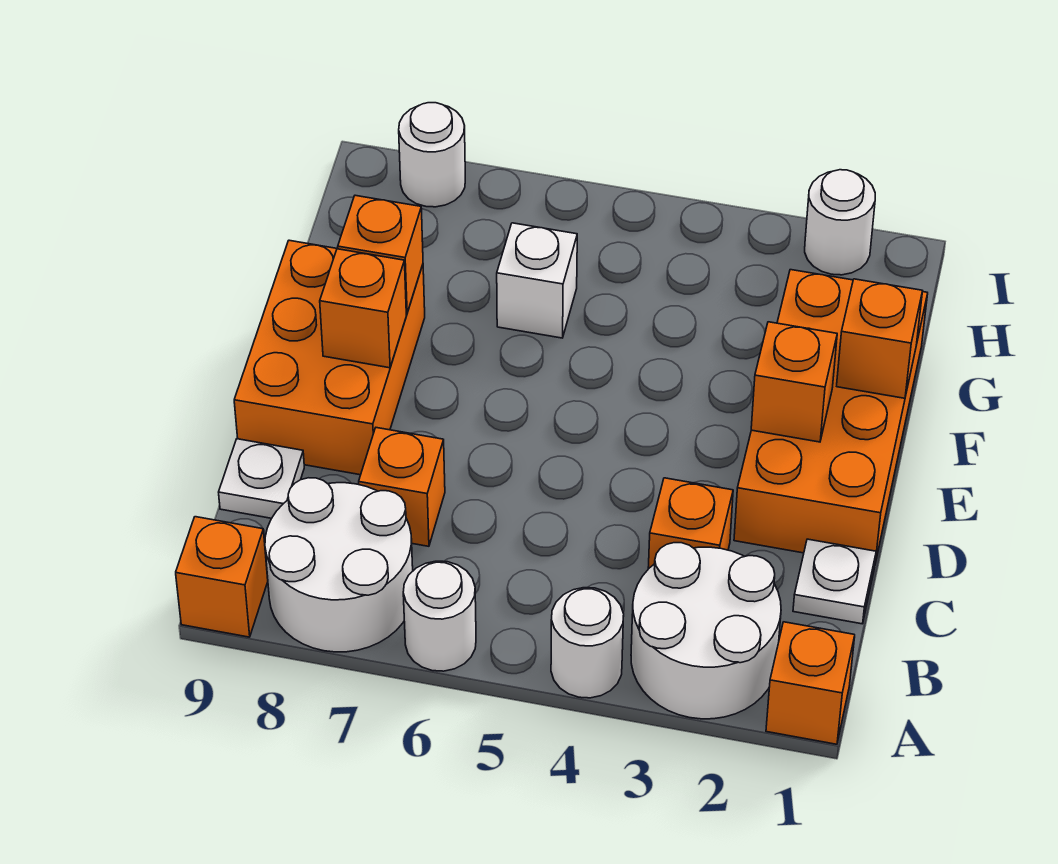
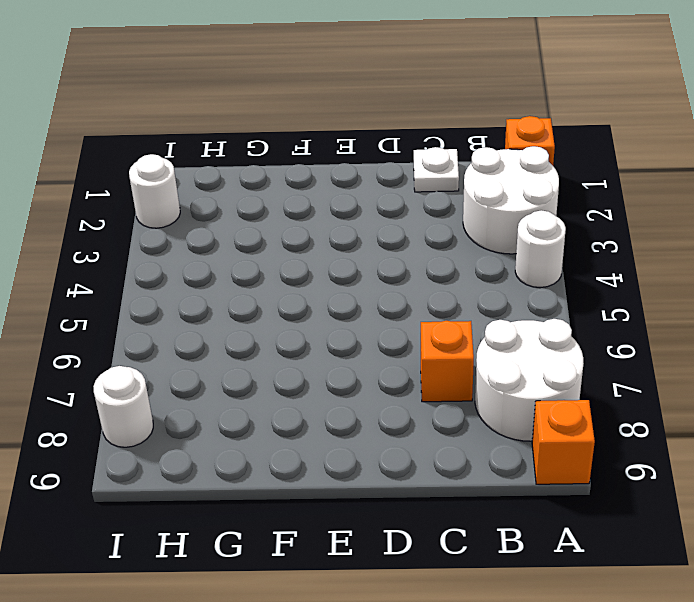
none -> white 1x1 round brick [403,561,476,671]
none -> orange 1x1 brick [648,478,733,569]
none -> white 1x1 plate [219,439,304,518]

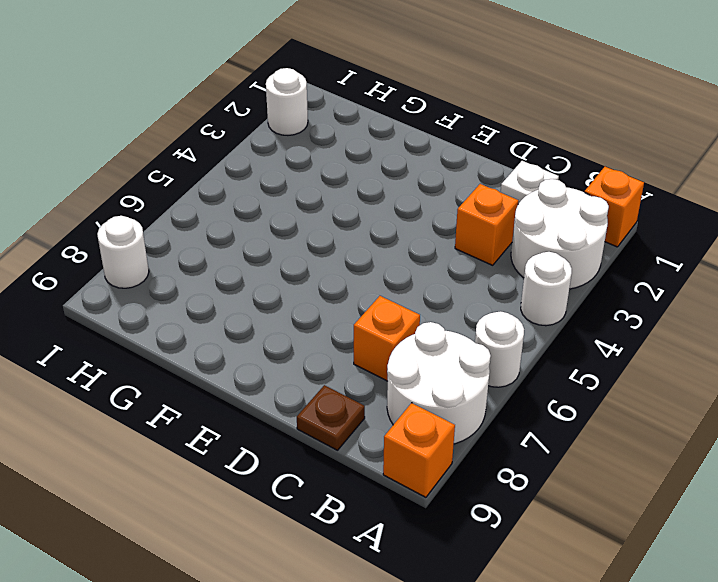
brown 1x1 plate [297,385,365,450] -> white 1x1 plate [219,439,304,518]
none -> orange 2x4 brick [734,270,928,563]
none -> orange 2x3 brick [234,240,425,475]
none -> white 1x1 brick [497,223,577,338]

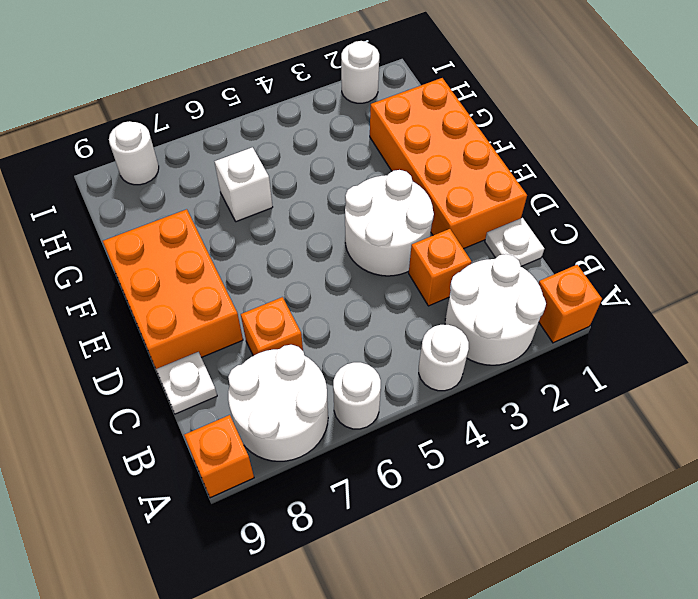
white 2x2 round brick [345,170,434,276] -> none
none -> orange 1x1 brick [751,322,837,442]
none -> orange 1x1 brick [320,249,406,368]
none -> orange 1x1 brick [837,279,923,398]

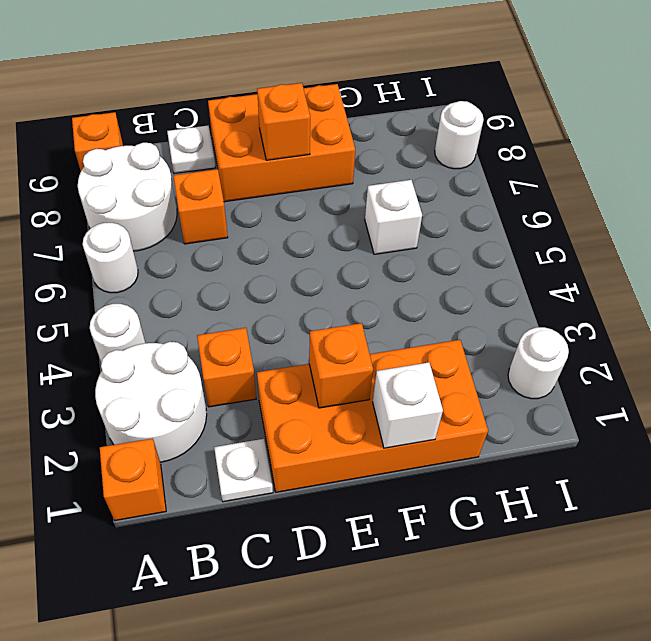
white 1x1 brick [373,362,443,448] -> orange 1x1 brick [837,279,923,398]
none -> orange 1x1 brick [338,195,423,313]

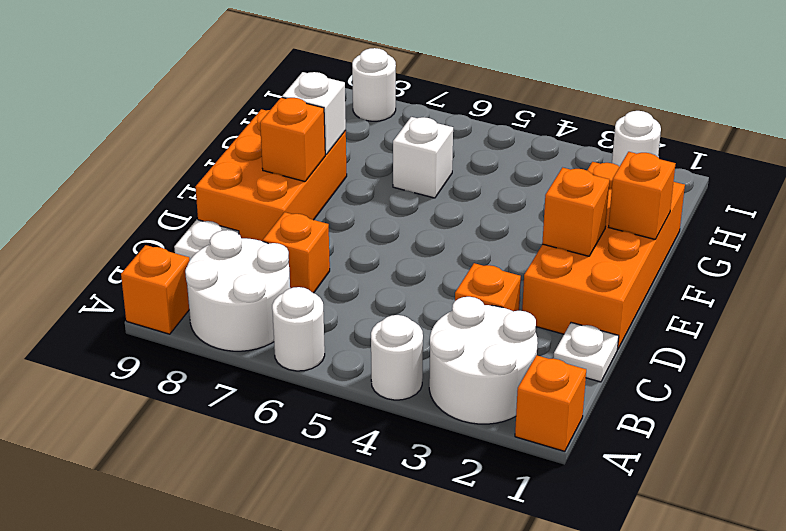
white 1x1 brick [282,72,346,155] -> orange 1x1 brick [338,195,423,313]

